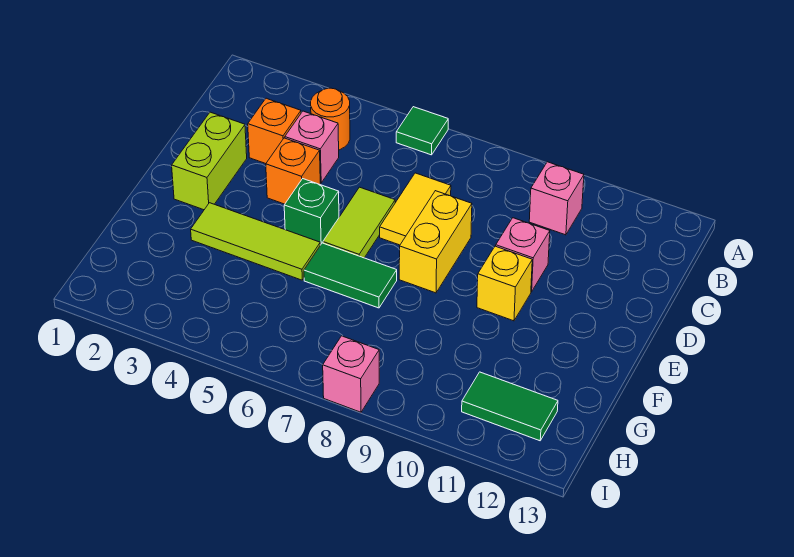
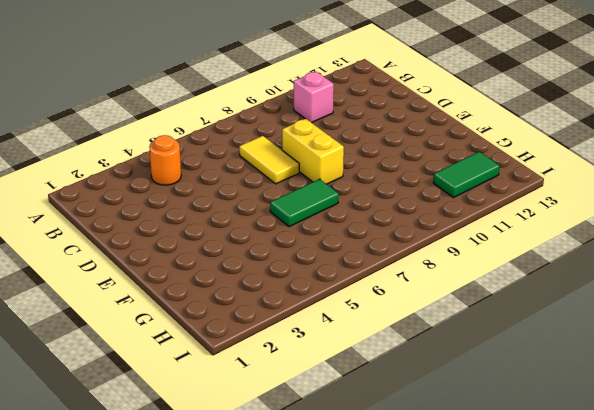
none -> green 1x1 tile [396,107,448,155]
none -> orange 1x1 brick [248,98,301,164]
none -> pink 1x1 brick [285,111,339,183]

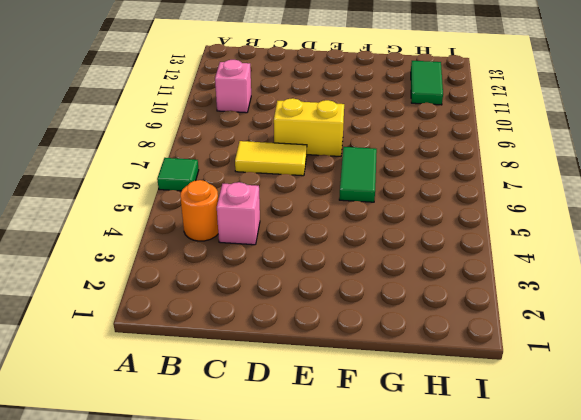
none -> orange 1x1 brick [248,98,301,164]
none -> lime 1x2 brick [172,112,247,210]
none -> orange 1x1 brick [266,138,320,204]

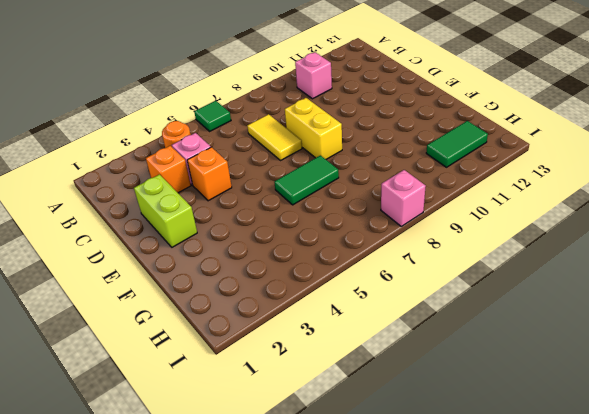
none -> lime 1x2 tile [323,187,395,258]
none -> pink 1x1 brick [496,218,550,292]
none -> green 1x1 brick [284,179,339,245]

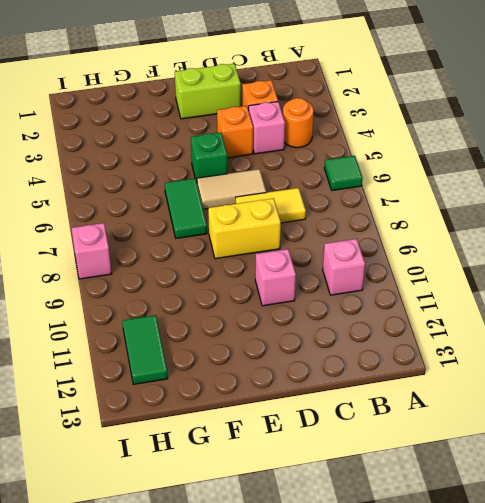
tan 1x2 tile [197,169,266,209] -> lime 1x2 tile [323,187,395,258]
none -> yellow 1x1 brick [477,246,532,321]
none -> lime 1x3 tile [191,203,320,280]

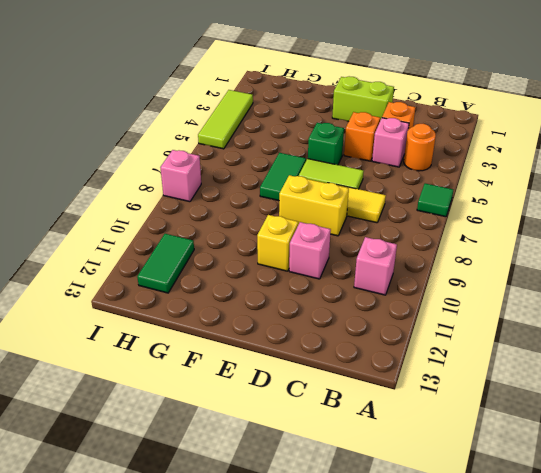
lime 1x3 tile [198,90,253,149] -> lime 1x3 tile moved to [191,203,320,280]

